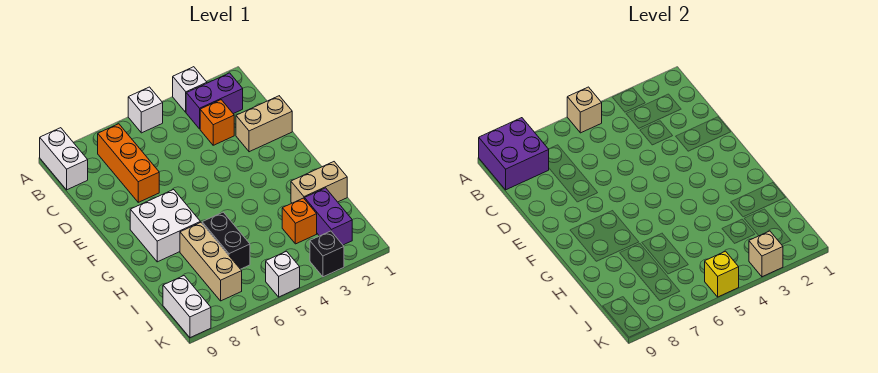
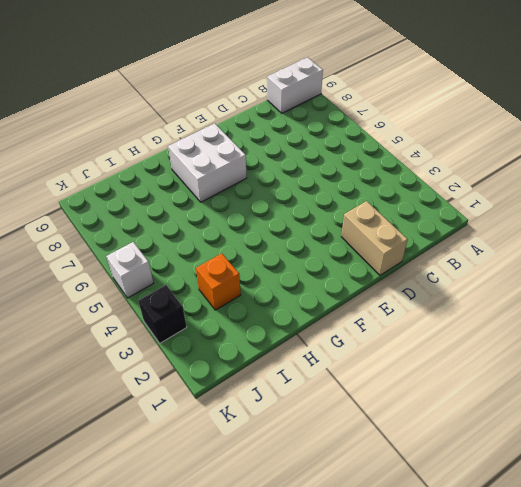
none -> white 1x1 brick [173,67,207,112]
none -> white 1x1 brick [128,87,163,133]
none -> purple 1x2 brick [186,73,243,129]

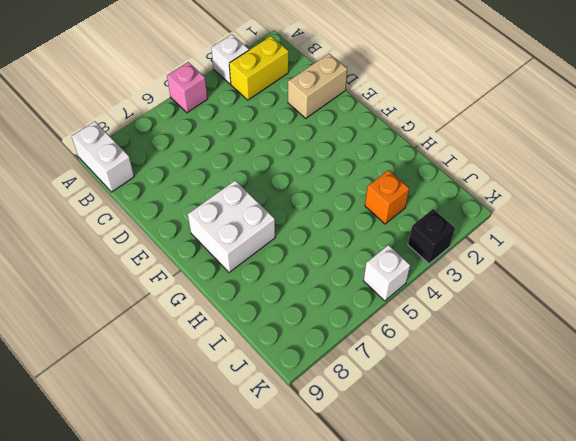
pink 1x1 brick [167,62,208,113] -> white 1x1 brick [128,87,163,133]
yellow 1x2 brick [229,36,288,100] -> purple 1x2 brick [186,73,243,129]
none -> orange 1x3 brick [98,124,159,202]
none -> orange 1x1 brick [200,100,234,145]
none -> tan 1x2 brick [291,162,347,203]

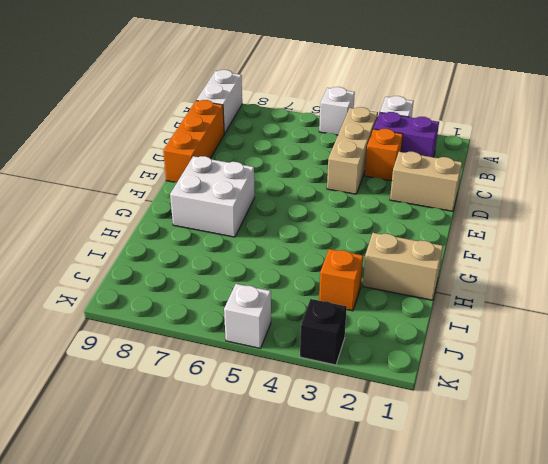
tan 1x3 brick [327,107,378,194] -> tan 1x3 brick moved to [180,222,242,301]
orange 1x3 brick [163,100,224,182] -> orange 1x3 brick moved to [98,124,159,202]
none -> black 1x2 brick [202,212,250,269]
none -> purple 1x2 brick [305,188,352,245]
none -> white 1x2 brick [163,276,211,338]

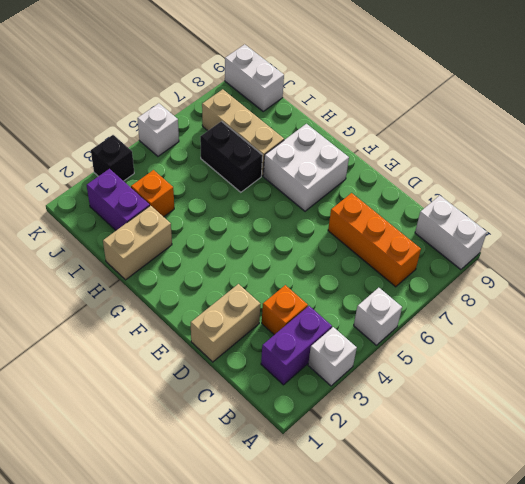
none -> tan 1x1 brick [567,87,602,133]
none -> purple 2x2 brick [479,118,549,190]
none -> tan 1x1 brick [749,231,783,277]

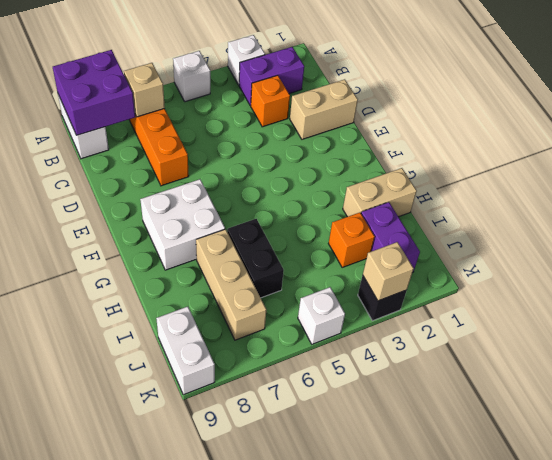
tan 1x1 brick [124,63,165,117] -> tan 1x1 brick moved to [567,87,602,133]
none -> yellow 1x1 brick [705,251,739,297]

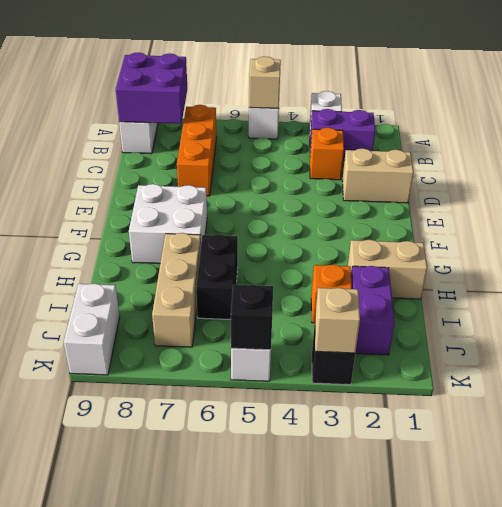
black 1x1 brick [231,285,273,350] -> yellow 1x1 brick [705,251,739,297]

